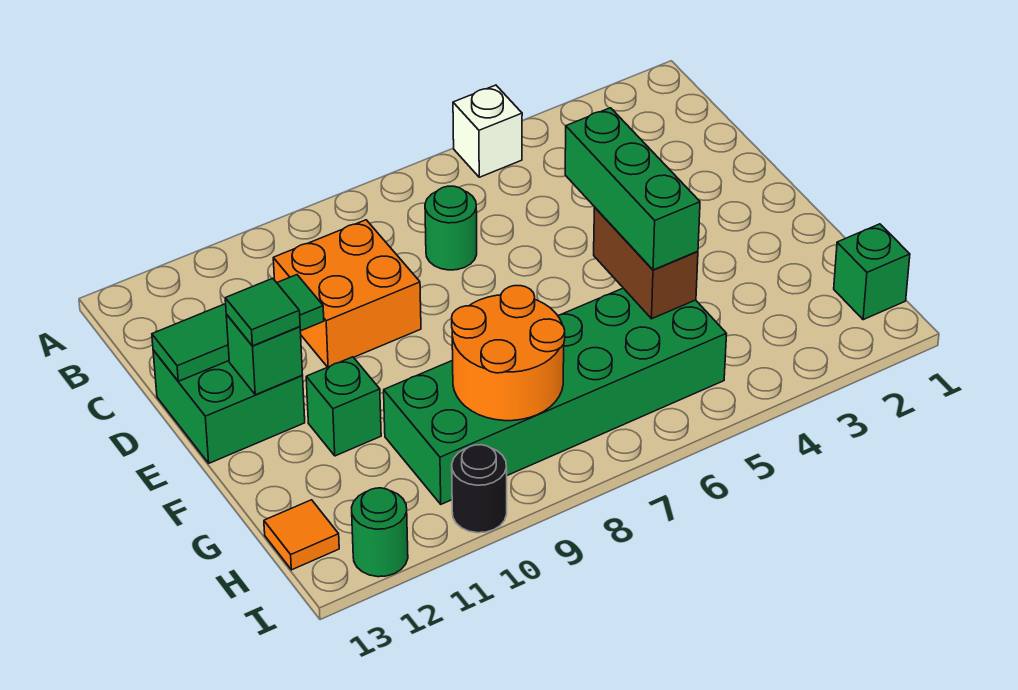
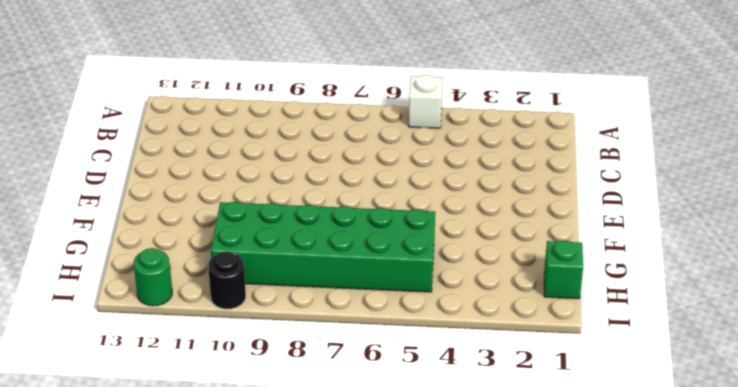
none -> green 1x1 round brick [425,186,477,270]
none -> orange 2x2 brick [273,220,421,367]
none -> green 2x2 brick [153,350,305,463]

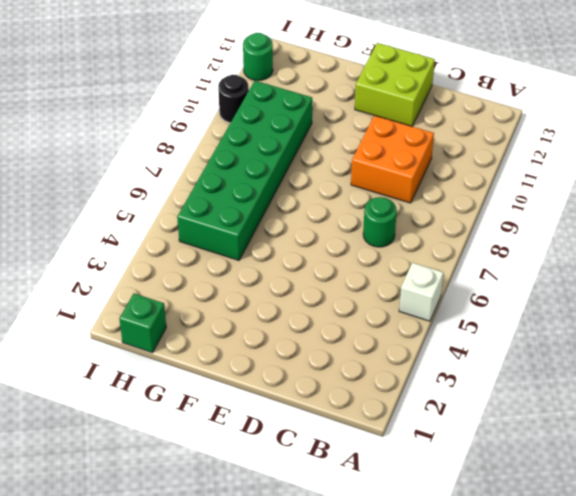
lime 2x2 brick [355,43,435,126] -> green 2x2 brick [153,350,305,463]
none -> green 1x1 brick [306,357,381,456]
none -> orange 1x1 tile [264,500,339,570]
none -> green 1x3 tile [152,275,324,381]

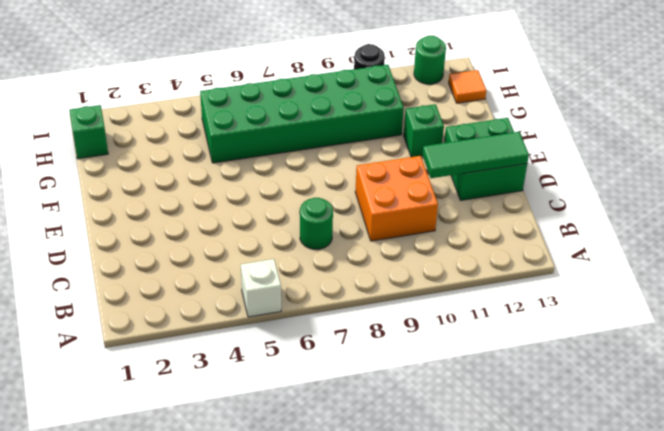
none -> green 1x1 brick [226,314,303,395]
none -> brown 1x2 brick [594,208,698,319]
none -> orange 2x2 round brick [452,286,565,421]

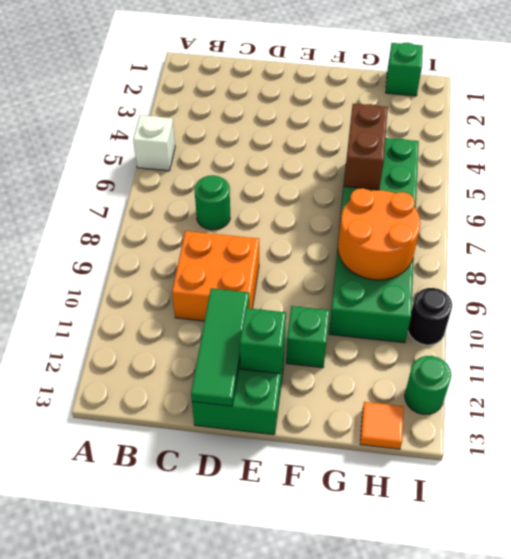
brown 1x2 brick [344,104,388,190] -> brown 1x2 brick turned to [594,208,698,319]
none -> green 1x3 brick [565,108,700,270]
none -> green 1x1 tile [225,278,300,346]

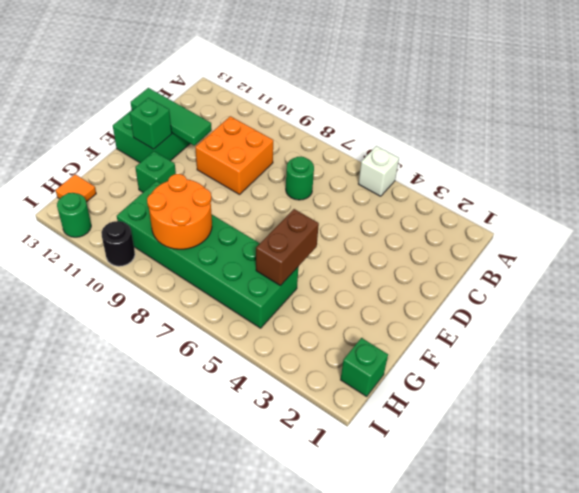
none -> green 1x3 brick [565,108,700,270]
none -> green 1x1 tile [225,278,300,346]

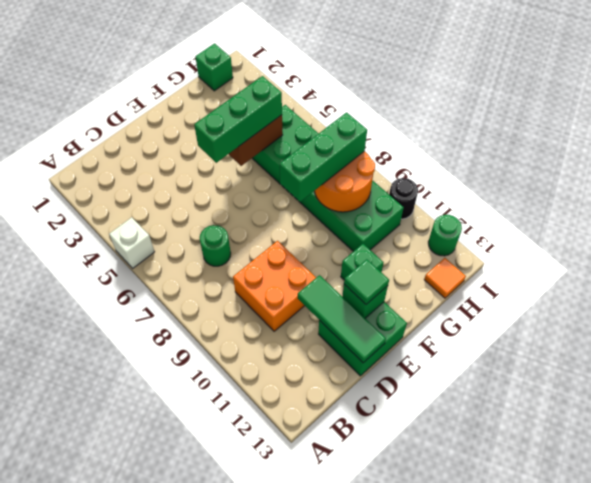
green 1x3 brick [280,113,367,202] -> none

